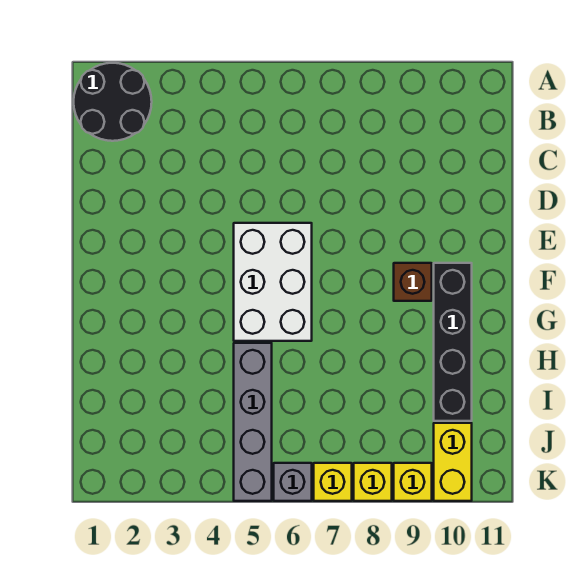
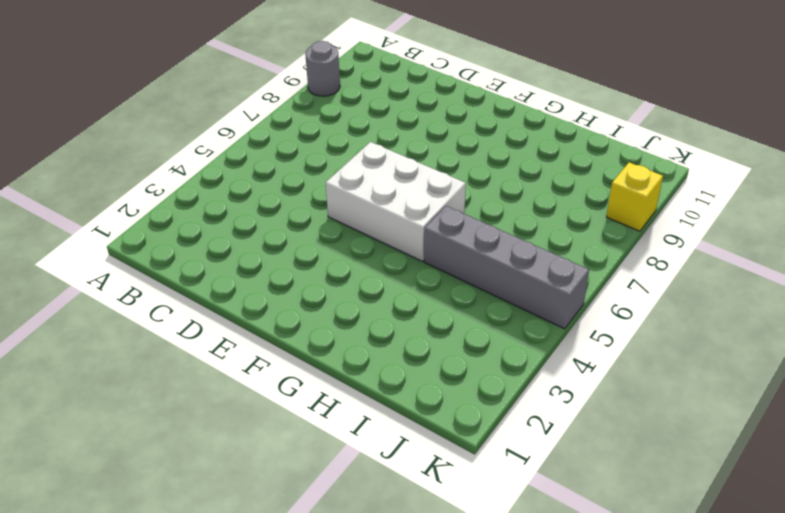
grey 1x1 round brick [305,41,340,96] -> none
none -> black 2x2 round brick [74,63,152,141]
none -> brown 1x1 brick [394,263,432,301]

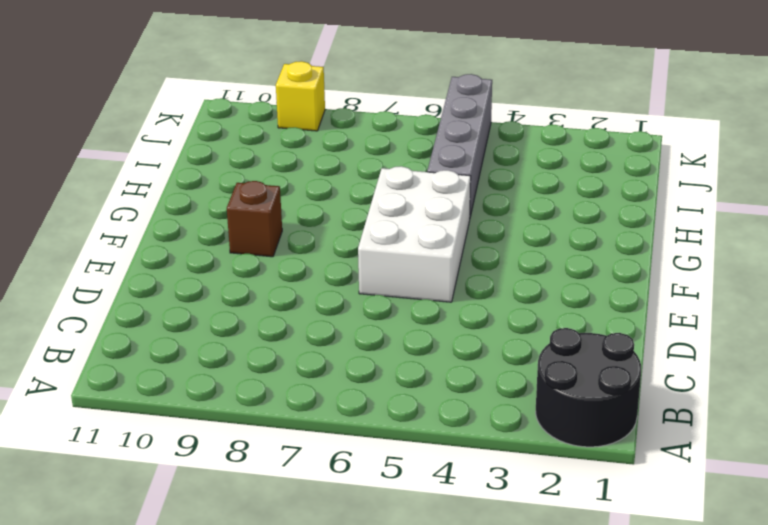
none -> black 1x4 brick [434,263,472,421]
none -> yellow 1x2 brick [434,423,472,501]

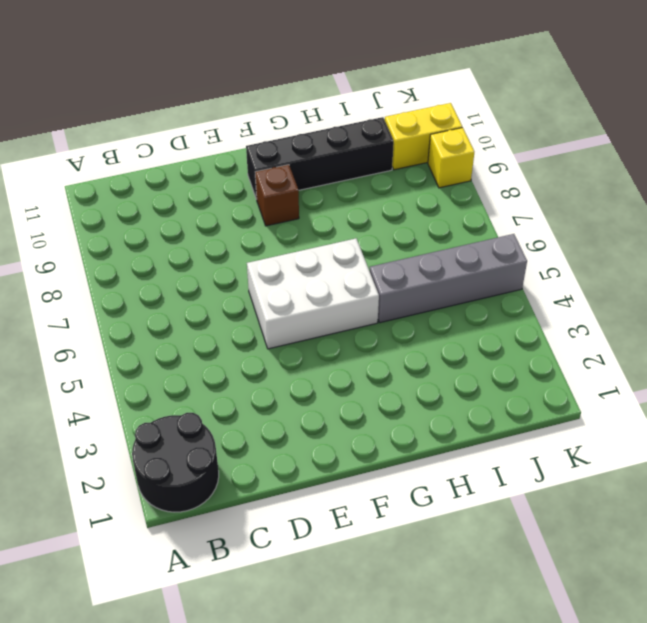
none -> grey 1x1 brick [274,463,312,501]
none -> yellow 1x1 brick [314,463,352,501]

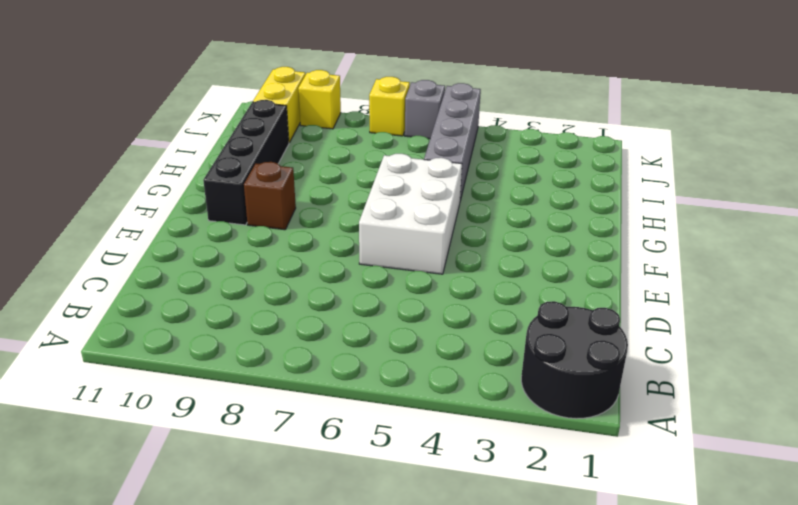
none -> yellow 1x1 brick [354,463,392,501]

